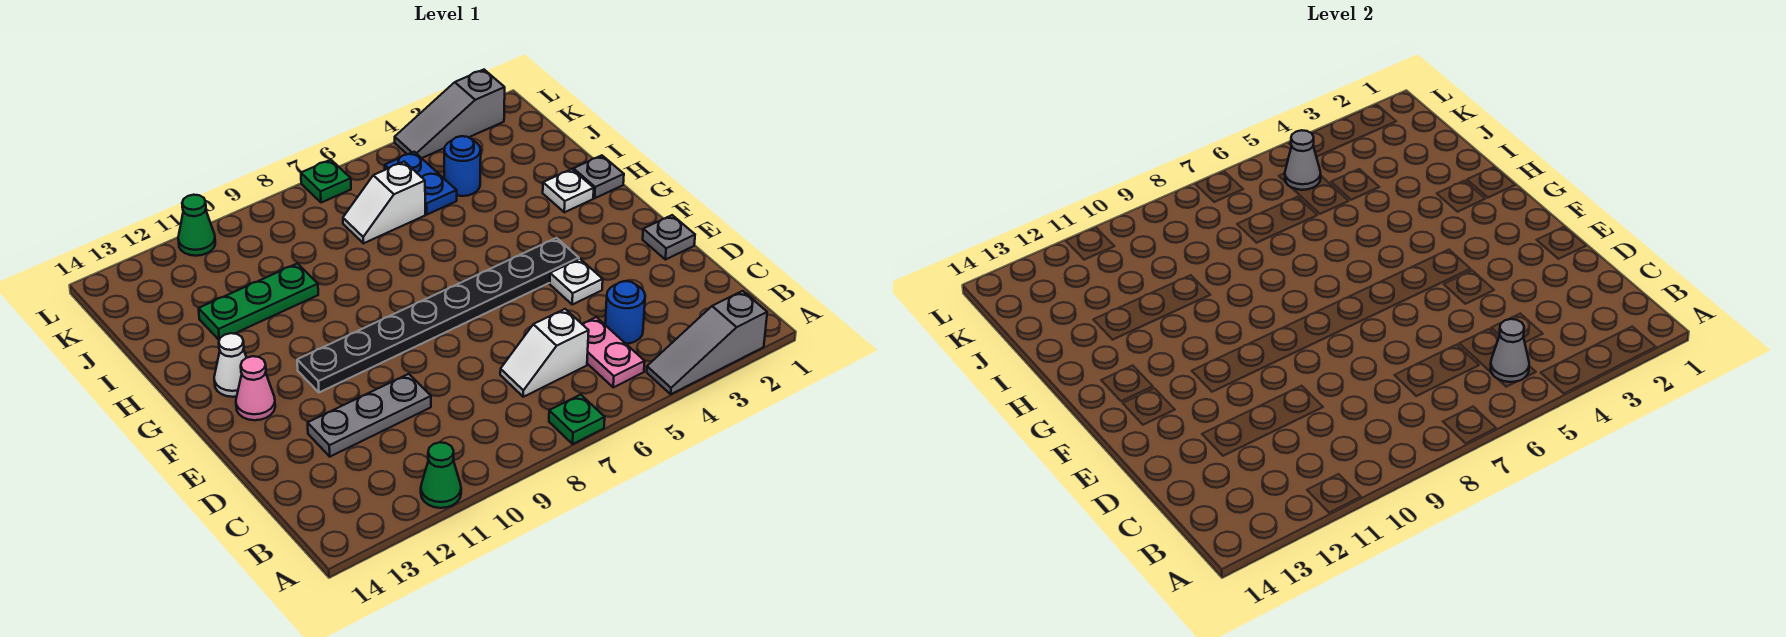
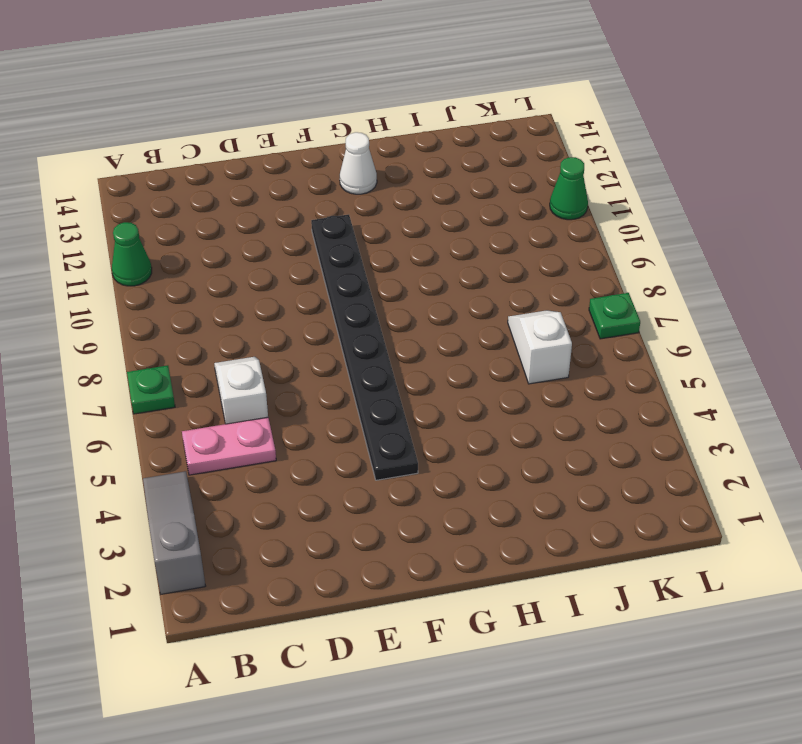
none -> blue 1x1 round brick [605,281,645,344]
none -> grey 1x3 plate [308,374,431,457]
none -> grey 1x1 plate [643,215,695,260]

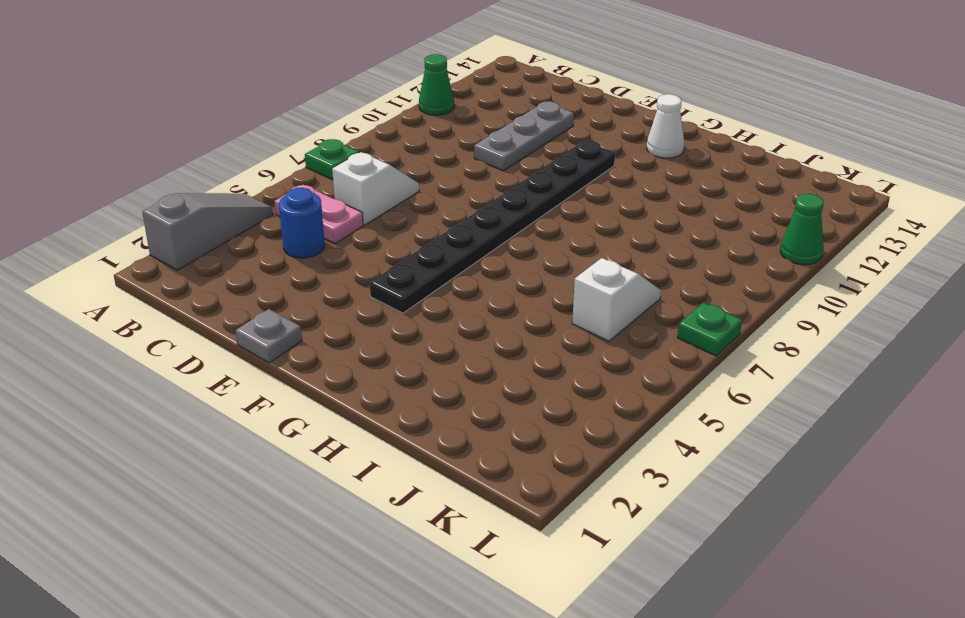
none -> white 1x1 plate [550,259,603,304]
none -> pink 1x1 cone [236,356,275,420]
none -> grey 1x1 plate [573,155,624,198]

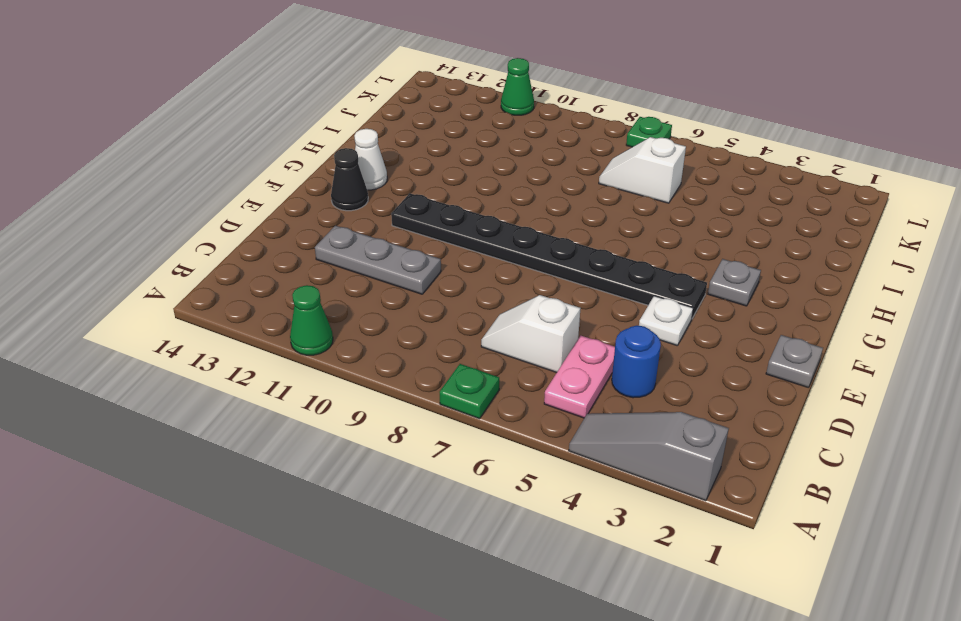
black 1x1 cone [331,148,368,211] -> pink 1x1 cone [236,356,275,420]
grey 1x1 plate [708,259,761,306] -> grey 1x1 plate moved to [573,155,624,198]
none -> white 1x1 plate [543,169,594,212]
none -> green 1x3 plate [199,263,318,340]
none -> blue 1x1 round brick [444,136,481,196]

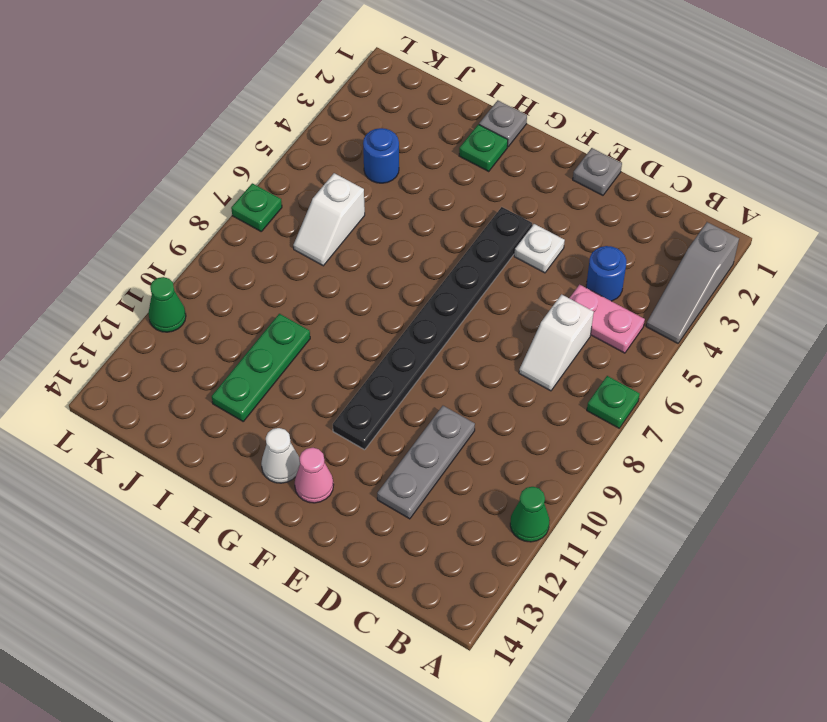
green 1x1 plate [459,124,508,171] -> white 1x1 plate [543,169,594,212]
none -> blue 1x2 plate [385,152,457,214]
none -> grey 1x3 slope [395,70,505,158]
none -> grey 1x1 cone [1491,319,1529,382]

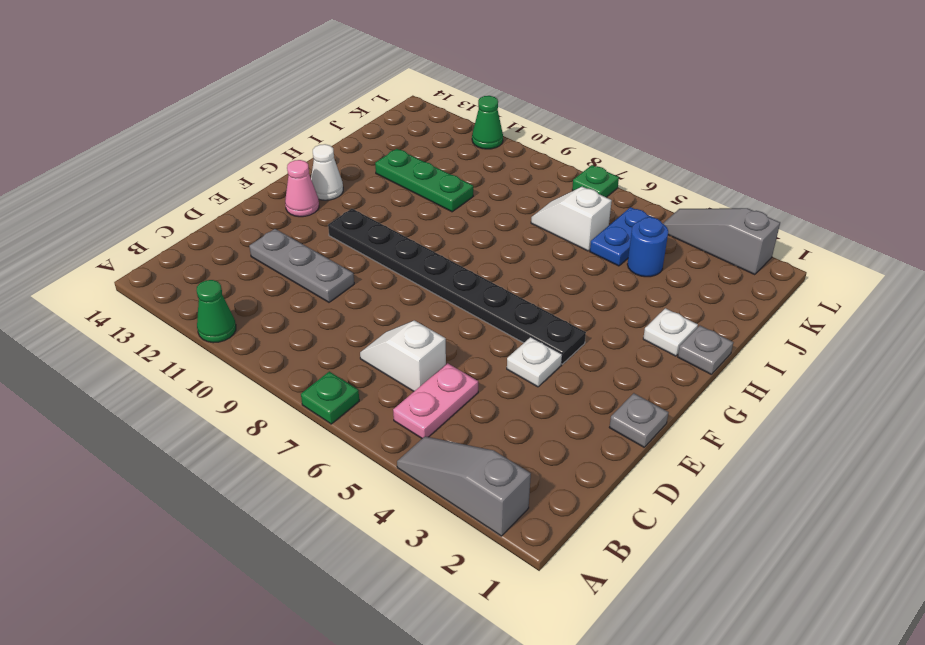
none -> blue 1x1 round brick [605,281,645,344]
none -> grey 1x1 cone [1491,319,1529,382]
none -> grey 1x1 cone [1285,130,1321,190]

